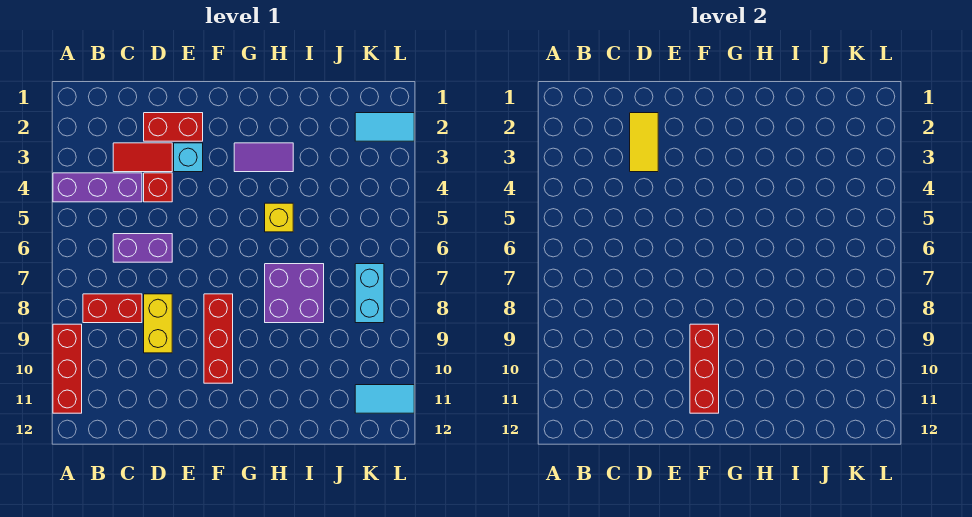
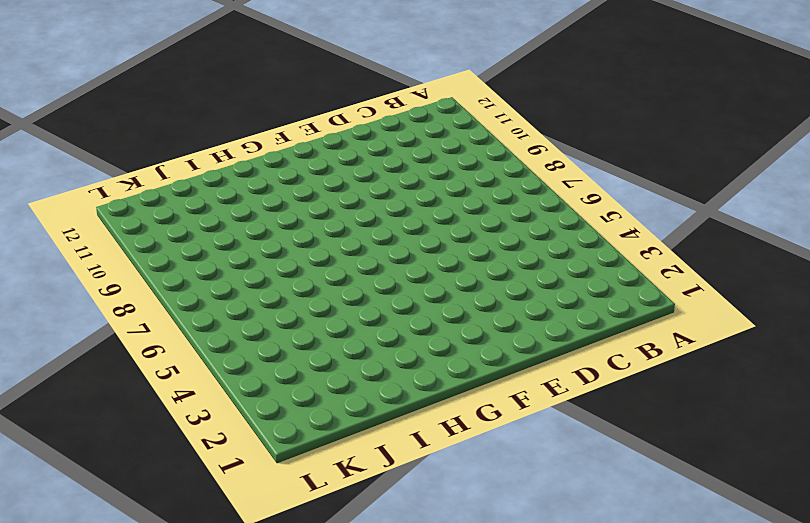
none -> purple 1x3 brick [53,173,142,202]
none -> red 1x3 brick [53,324,82,413]
none -> red 1x2 brick [83,294,142,323]

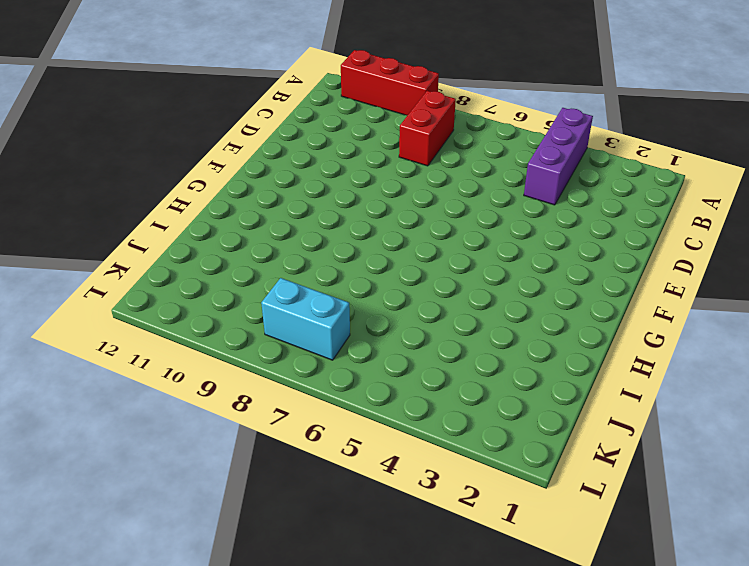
none -> red 1x2 tile [113,143,172,172]
none -> purple 1x2 brick [113,234,172,262]
none -> red 1x2 brick [144,113,203,141]

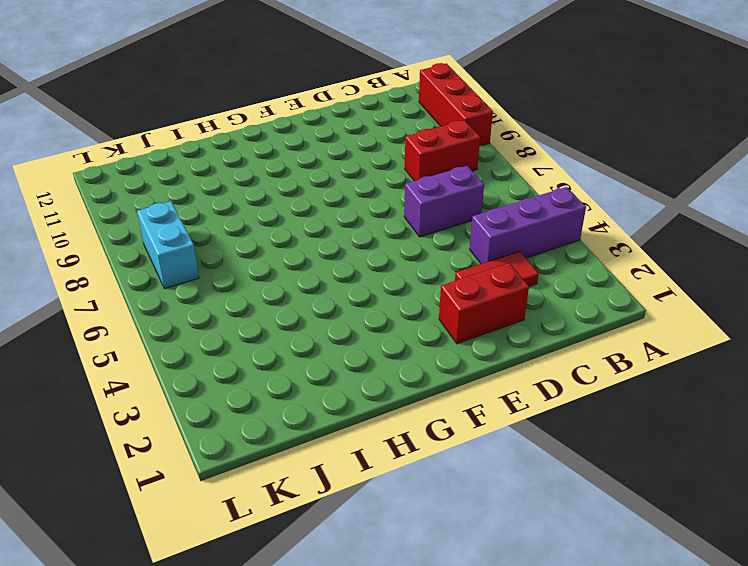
none -> red 1x1 brick [144,173,172,202]
none -> yellow 1x2 brick [144,294,172,353]
none -> cyan 1x1 brick [174,143,203,172]

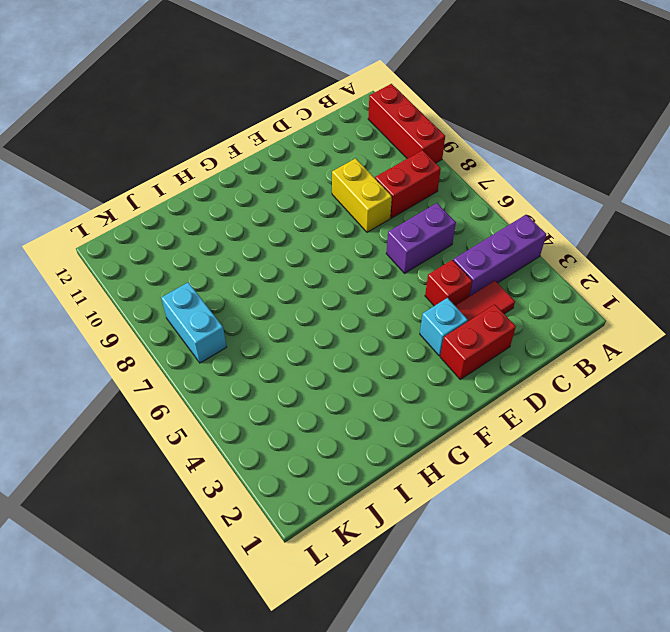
none -> red 1x3 brick [204,294,233,383]
none -> purple 1x2 tile [234,143,293,172]
none -> yellow 1x1 brick [265,203,293,232]

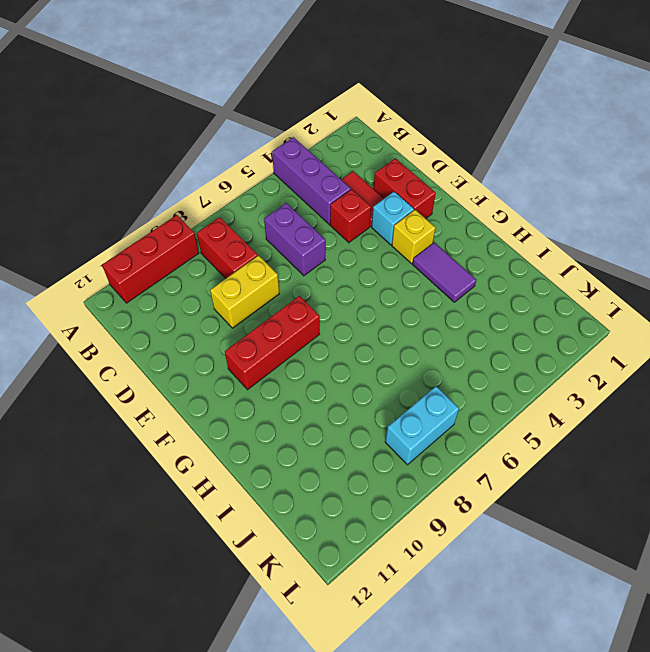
yellow 1x1 brick [392,210,435,263] -> yellow 1x1 brick moved to [265,203,293,232]
none -> purple 2x2 brick [265,264,324,323]
none -> cyan 1x2 tile [355,113,414,141]
none -> cyan 1x2 tile [355,385,414,413]

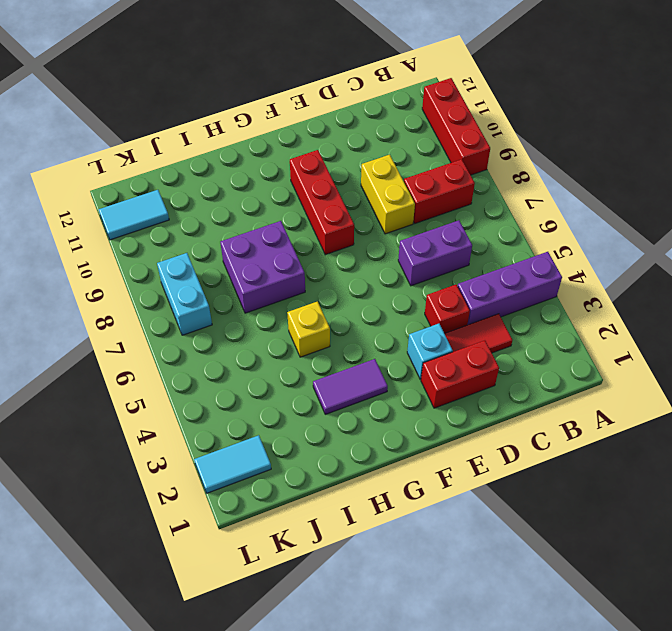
none -> yellow 1x2 tile [630,113,658,172]
none -> red 1x3 brick [690,324,719,413]

